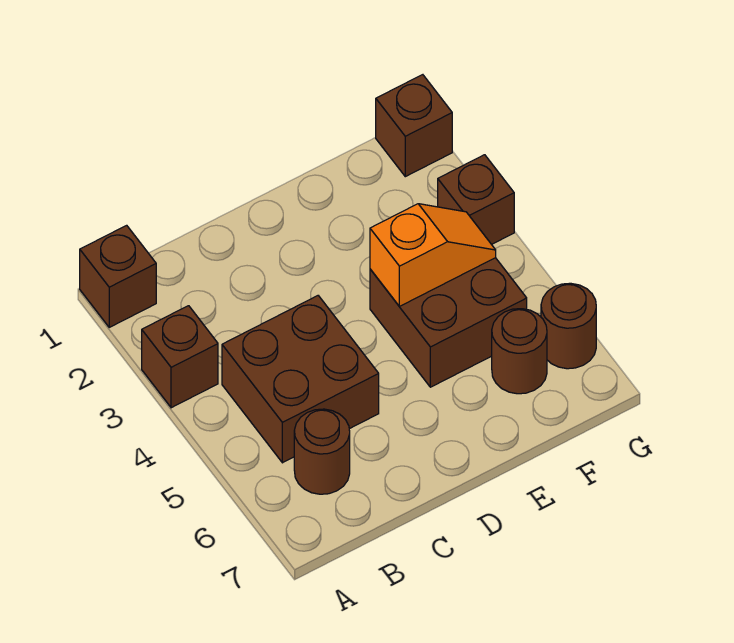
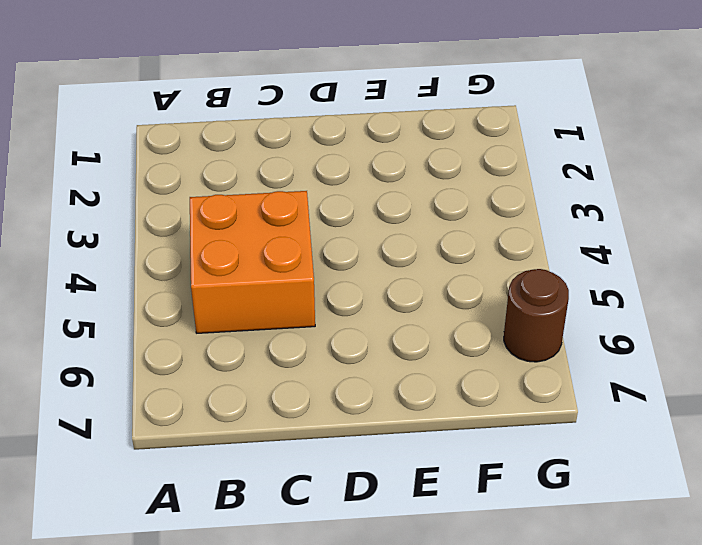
orange 2x2 brick [190,191,315,333] -> brown 2x2 brick [222,296,379,463]
none -> brown 1x1 brick [80,225,156,327]
none -> brown 1x1 brick [142,306,218,408]

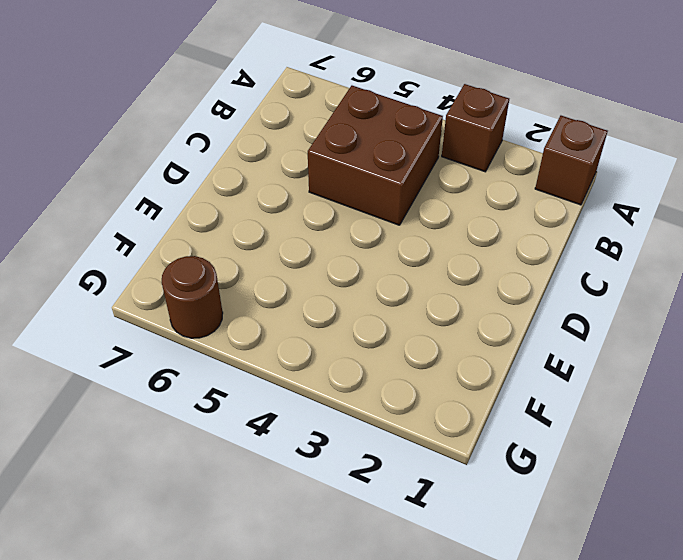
none -> brown 1x1 round brick [294,409,350,494]
none -> brown 2x2 brick [370,258,527,387]

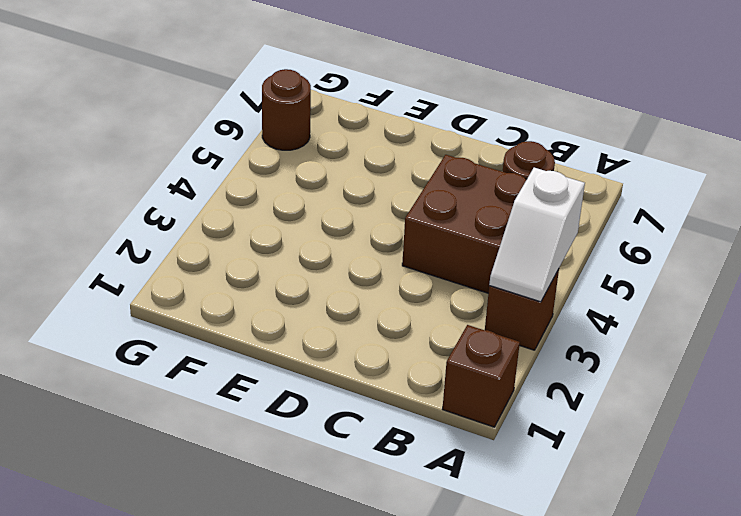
white 1x2 slope [489,168,585,302] -> none
none -> brown 2x2 brick [370,258,527,387]
none -> brown 1x1 round brick [492,309,547,394]

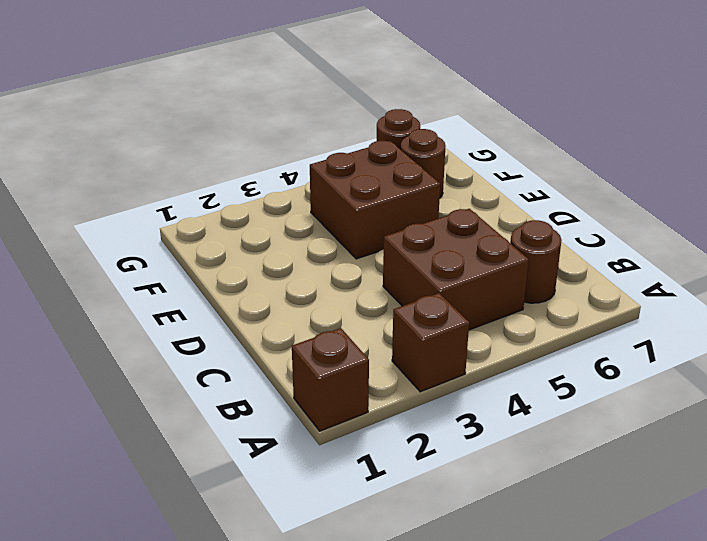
none -> brown 1x1 brick [376,75,452,177]
none -> brown 1x1 brick [438,155,514,244]

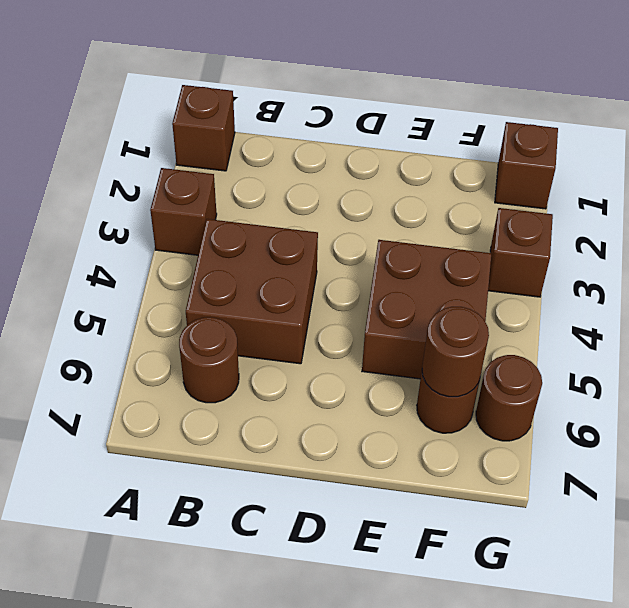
brown 1x1 round brick [422,307,489,397] -> none
none -> orange 1x2 slope [370,204,496,306]

